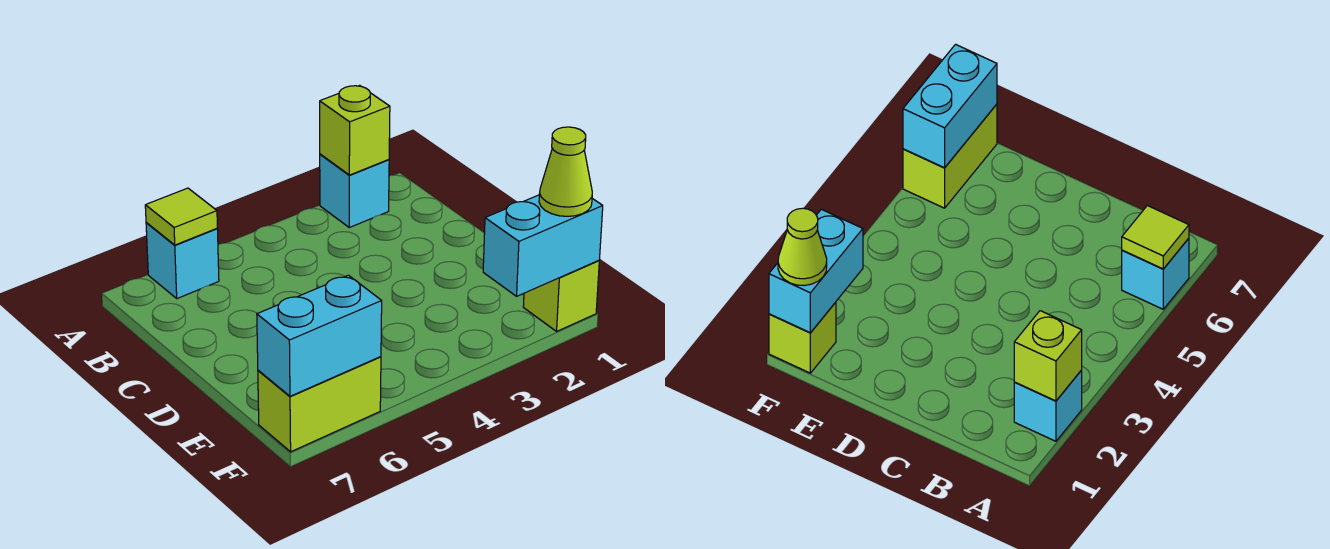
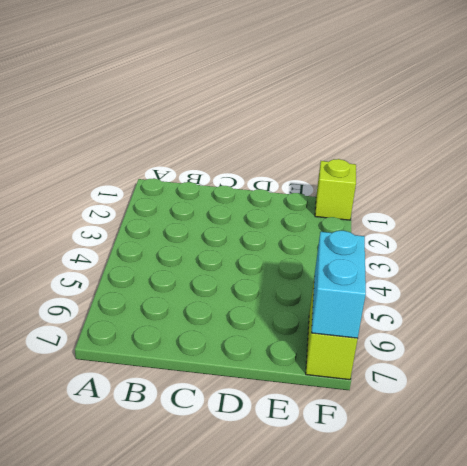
none -> cyan 1x1 brick [320,154,389,227]
none -> cyan 1x1 brick [146,223,219,298]

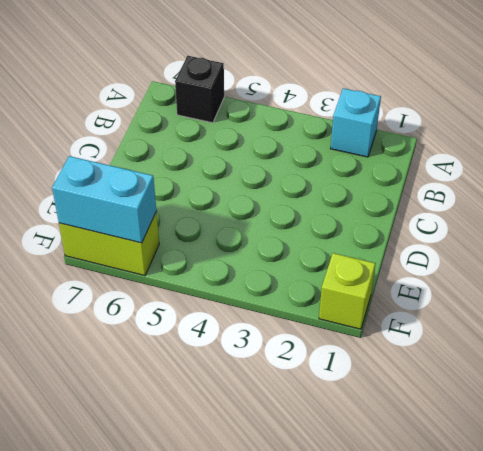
black 1x1 brick [175,56,224,123] -> cyan 1x1 brick [146,223,219,298]
none -> lime 1x1 brick [320,85,390,175]
none -> lime 1x1 tile [145,188,217,245]

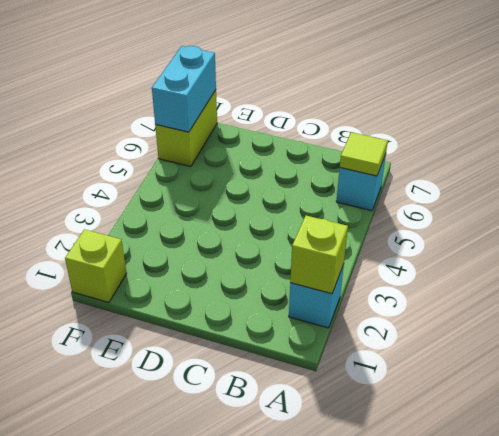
none -> cyan 1x2 brick [483,195,603,296]
none -> lime 1x1 cone [539,127,592,216]

